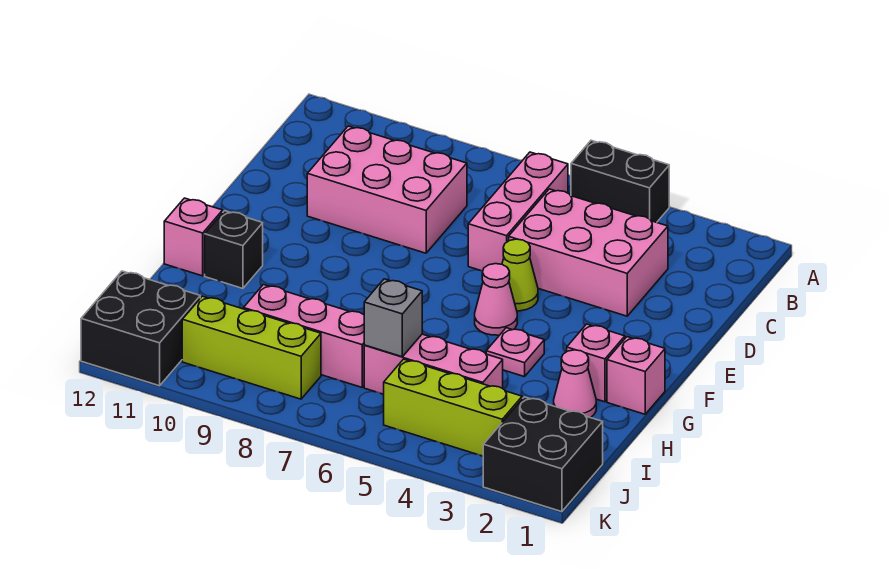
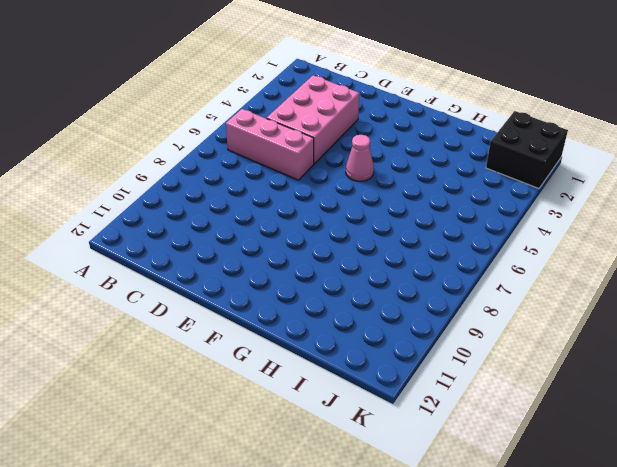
none -> black 1x2 brick [571,140,669,222]
none -> pink 2x3 brick [307,126,467,253]
none -> lime 1x1 cone [502,239,538,311]

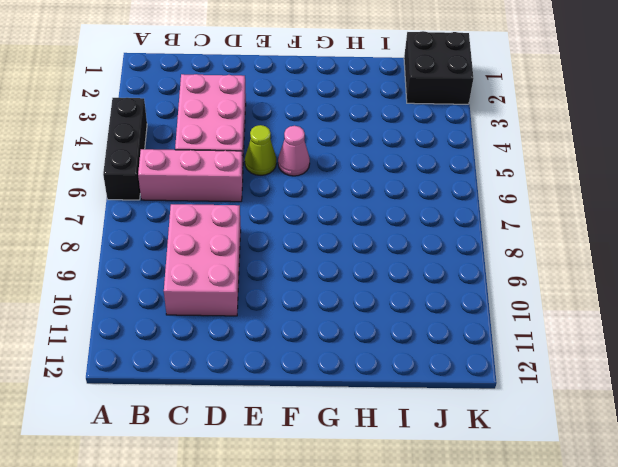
black 1x3 brick [103,98,147,200] -> black 1x2 brick [571,140,669,222]
none -> pink 1x1 brick [607,337,665,414]
none -> pink 1x1 brick [567,324,625,402]
none -> pink 1x1 plate [486,328,544,377]

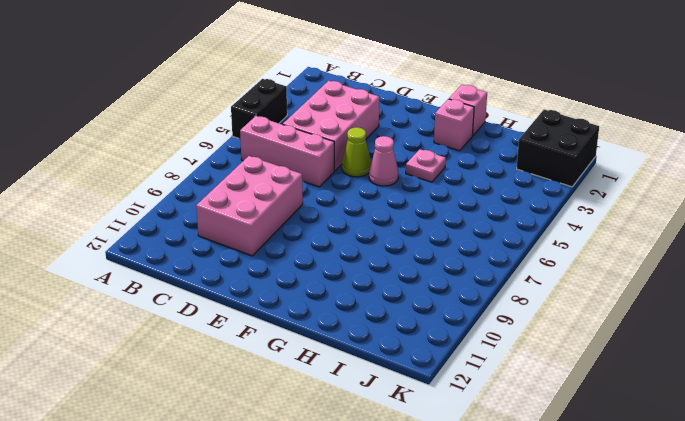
none -> black 1x1 brick [205,211,263,288]
none -> pink 1x1 brick [164,198,223,276]
none -> pink 1x1 cone [554,350,596,418]

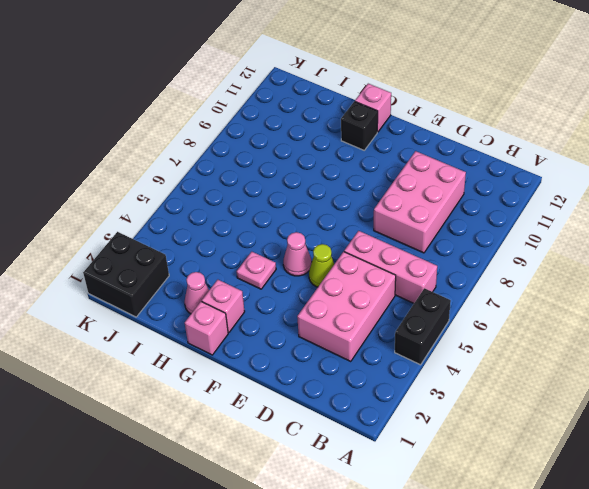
none -> pink 1x3 brick [364,334,503,394]
none -> pink 1x3 brick [243,285,364,387]
none -> lime 1x3 brick [384,359,522,456]

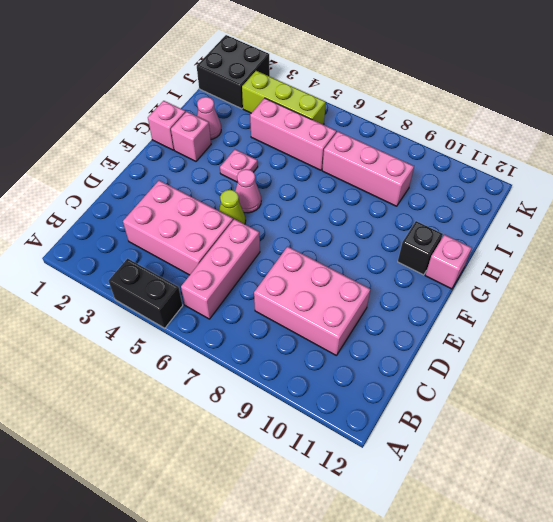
none -> lime 1x3 brick [182,296,321,399]
none -> black 2x2 brick [81,271,200,386]
none -> grey 1x1 brick [364,279,422,357]

